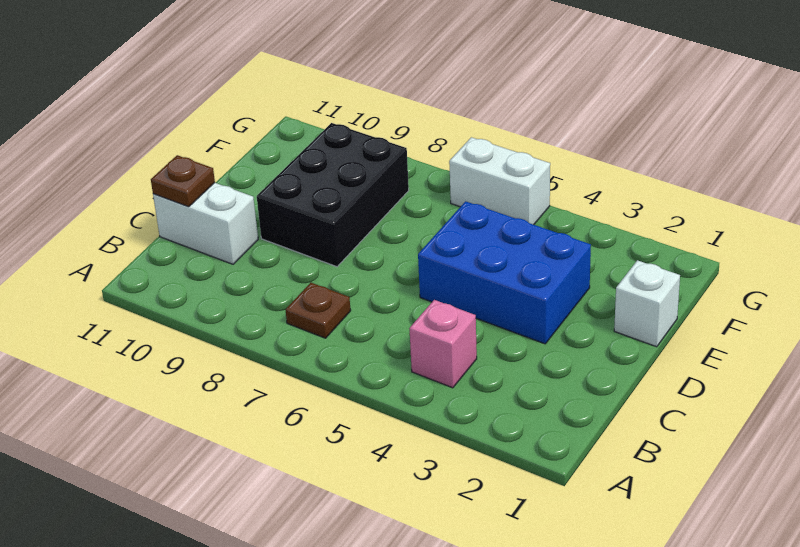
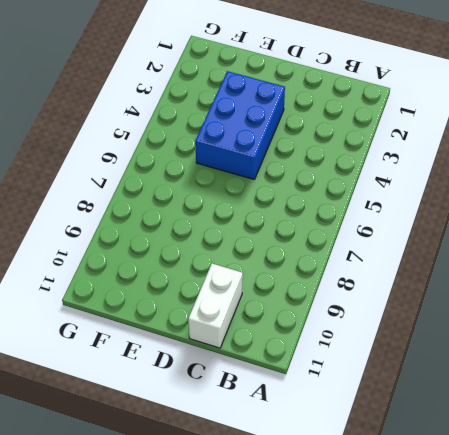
none -> pink 1x1 brick [409,300,477,388]
none -> brown 1x1 plate [285,283,351,338]

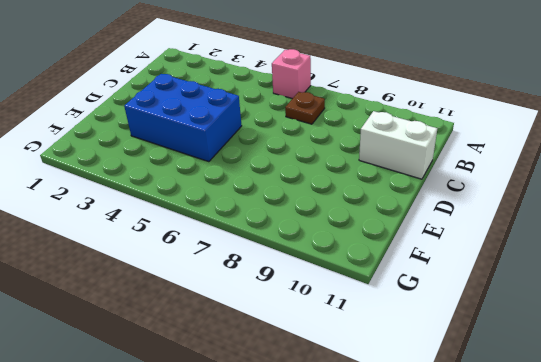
pink 1x1 brick [272,49,311,99] -> pink 1x1 brick moved to [409,300,477,388]
none -> black 2x3 brick [257,123,409,267]
none -> white 1x1 brick [614,260,680,347]

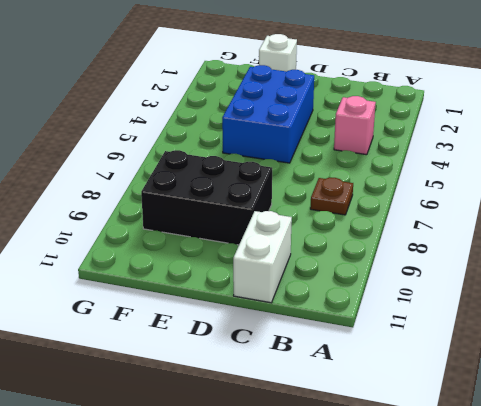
none -> white 1x2 brick [449,137,550,225]
none -> brown 1x1 plate [151,155,215,207]

